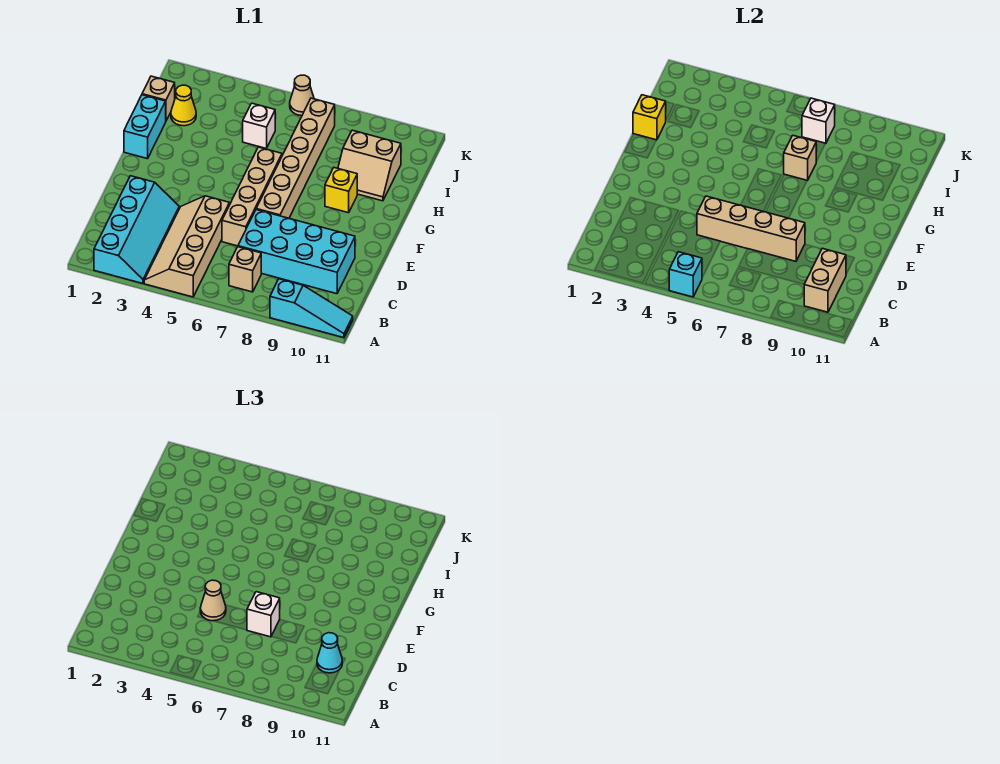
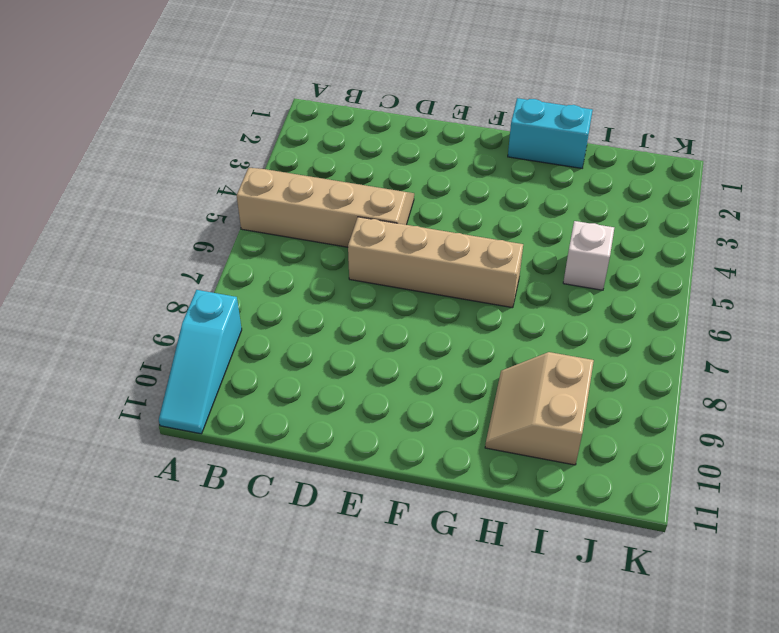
none -> cyan 2x4 slope [94,176,179,284]
none -> tan 1x1 brick [229,247,261,292]
none -> cyan 2x4 brick [238,210,355,294]

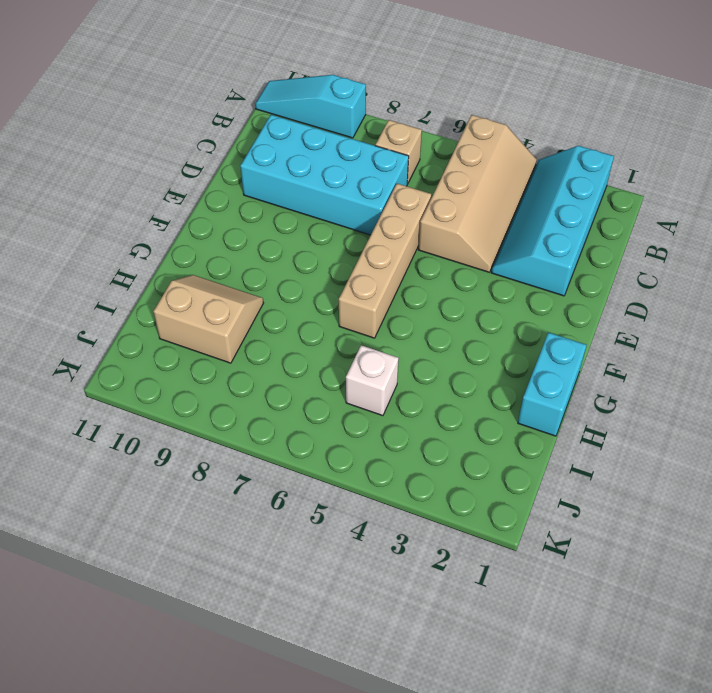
none -> tan 1x6 brick [256,98,335,218]
none -> yellow 1x1 brick [325,168,357,213]
none -> tan 1x1 brick [142,76,175,121]

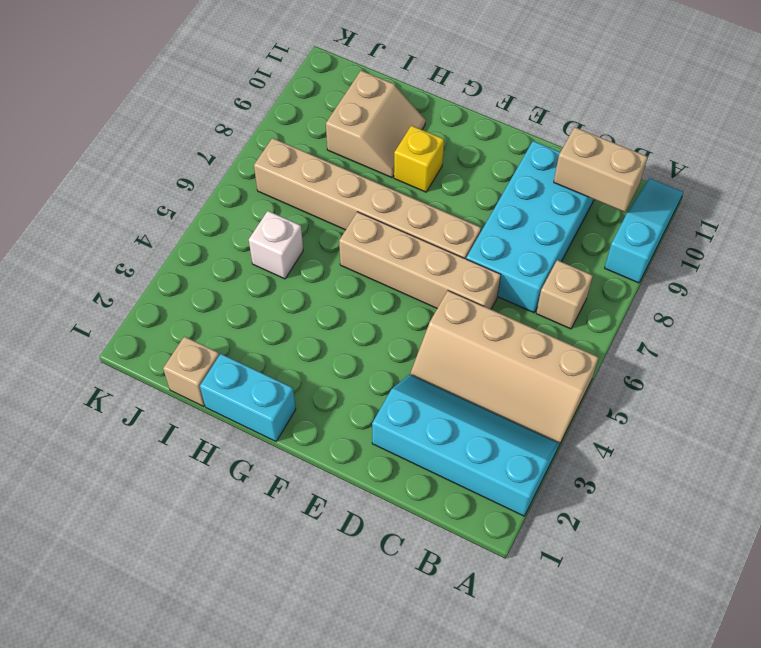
none -> yellow 1x1 cone [171,85,196,126]
none -> tan 1x1 cone [290,75,314,116]
none -> cyan 1x1 brick [669,252,702,297]

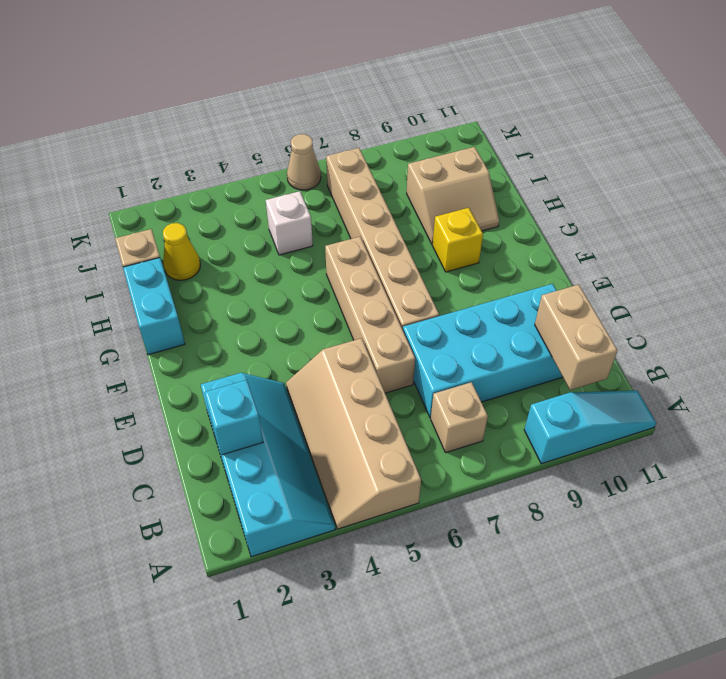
cyan 1x1 brick [204,380,263,455] -> cyan 1x1 brick moved to [669,252,702,297]
none -> tan 1x4 brick [697,196,805,261]
none -> yellow 1x1 brick [633,95,666,140]
none -> tan 1x1 brick [784,135,817,181]

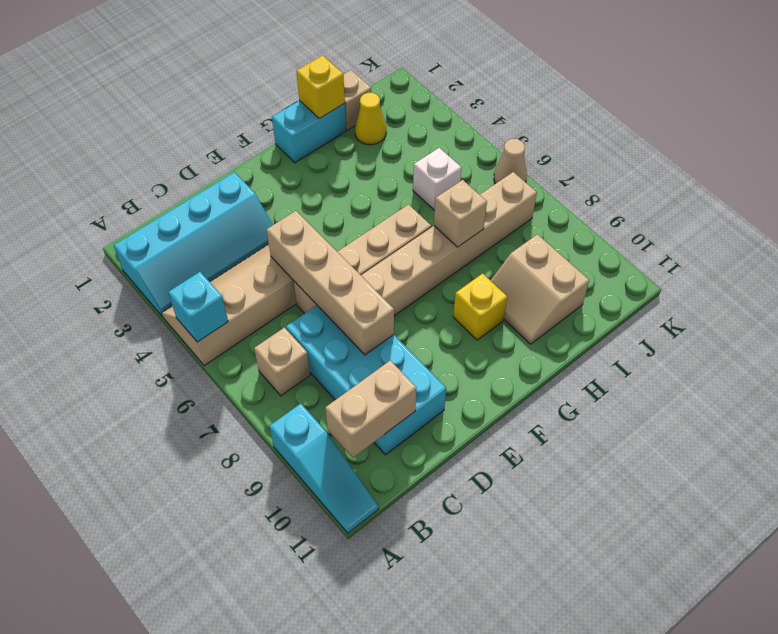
none -> white 1x1 brick [802,98,835,144]
none -> cyan 1x1 cone [317,633,342,673]
none -> tan 1x1 cone [200,580,226,621]

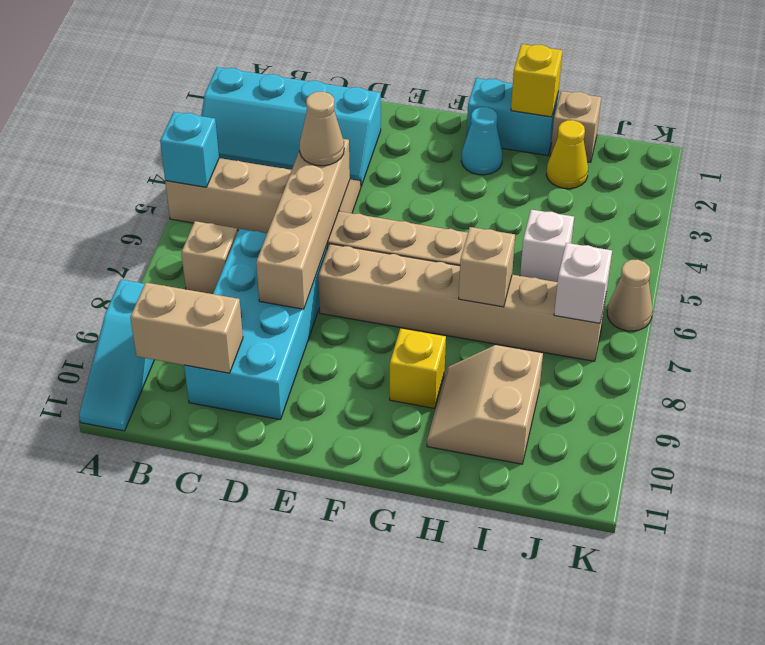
cyan 1x1 cone [461,107,503,175] -> cyan 1x1 cone moved to [317,633,342,673]
none -> white 1x1 brick [247,592,280,637]

